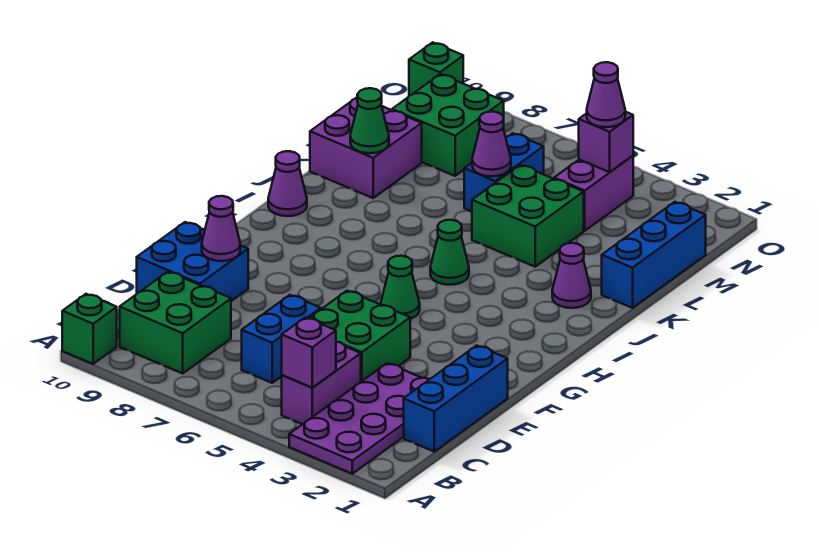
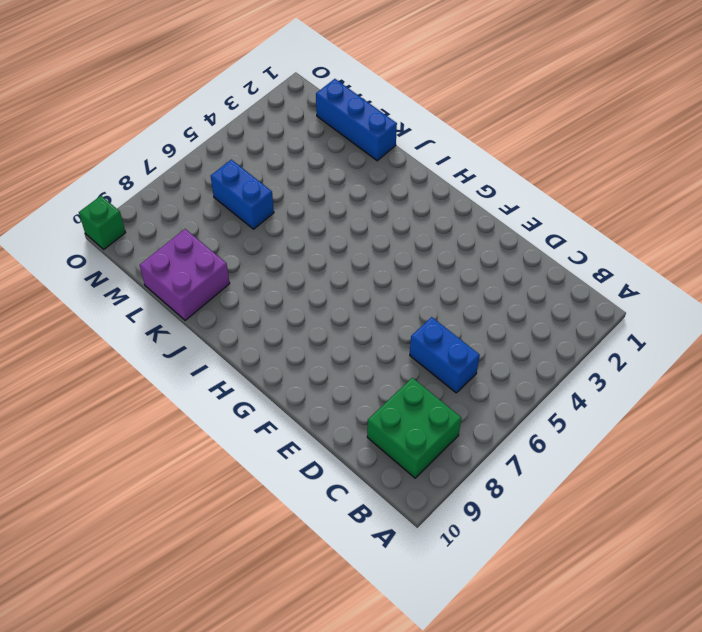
none -> purple 2x4 plate [289,363,430,474]
none -> green 1x1 brick [62,294,117,364]
none -> purple 1x2 brick [282,342,361,424]

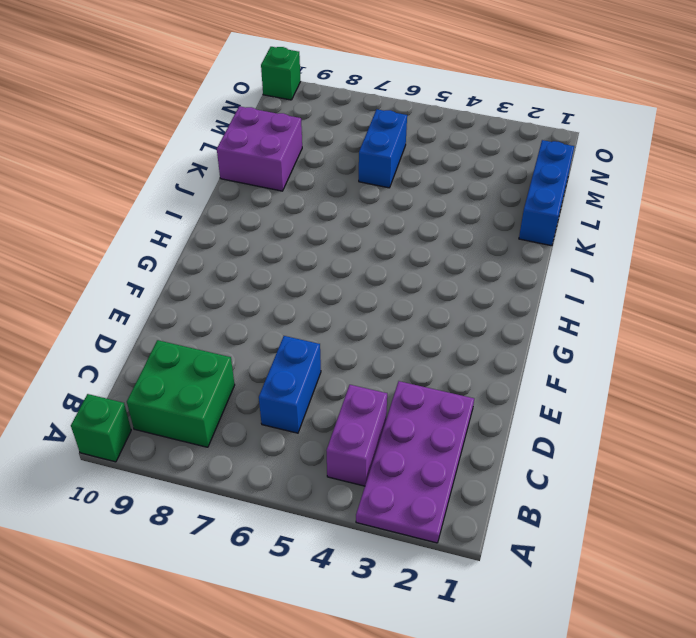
none -> blue 1x3 brick [404,345,508,451]
none -> green 2x2 brick [309,291,410,382]
none -> blue 2x2 brick [137,222,248,301]

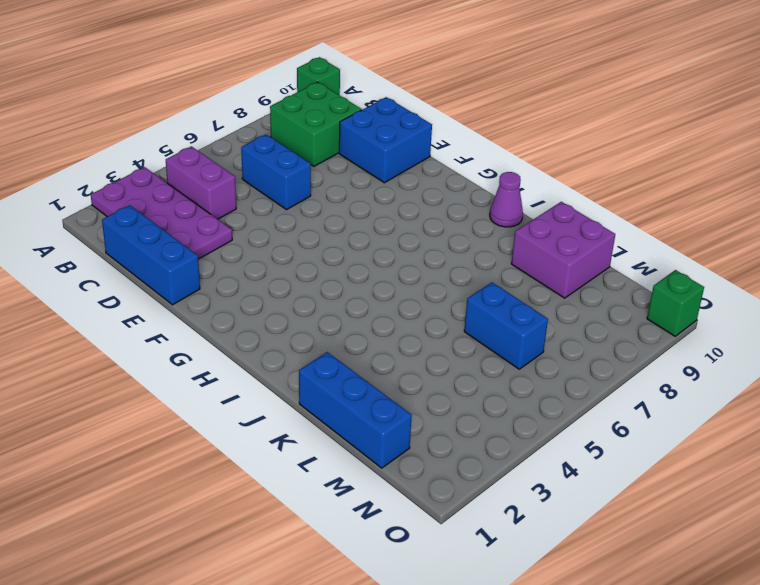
none -> green 2x2 brick [309,291,410,382]
none -> green 1x1 cone [381,256,420,319]
none -> green 1x1 cone [430,220,469,285]

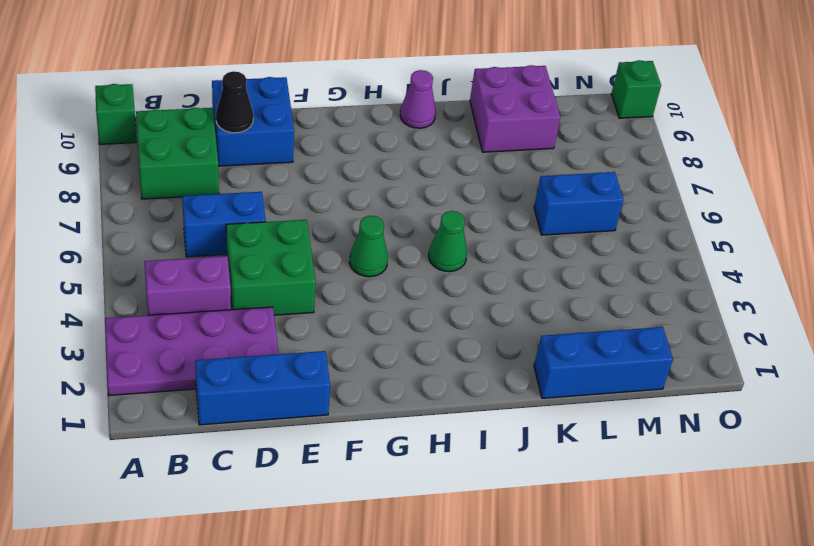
black 1x1 cone [216,71,253,133] -> none
none -> purple 1x1 cone [552,243,591,308]
none -> green 2x2 brick [472,165,584,267]
none -> purple 1x2 brick [554,156,633,231]

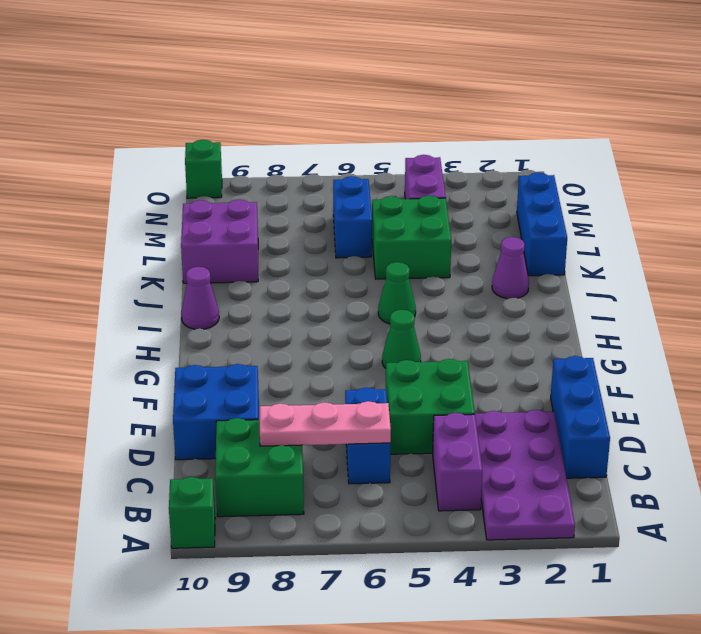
pink 1x3 plate [260,401,391,446] -> none
none -> green 2x2 brick [392,74,504,176]
none -> purple 1x1 brick [282,317,336,388]
none -> purple 1x1 cone [202,196,240,261]

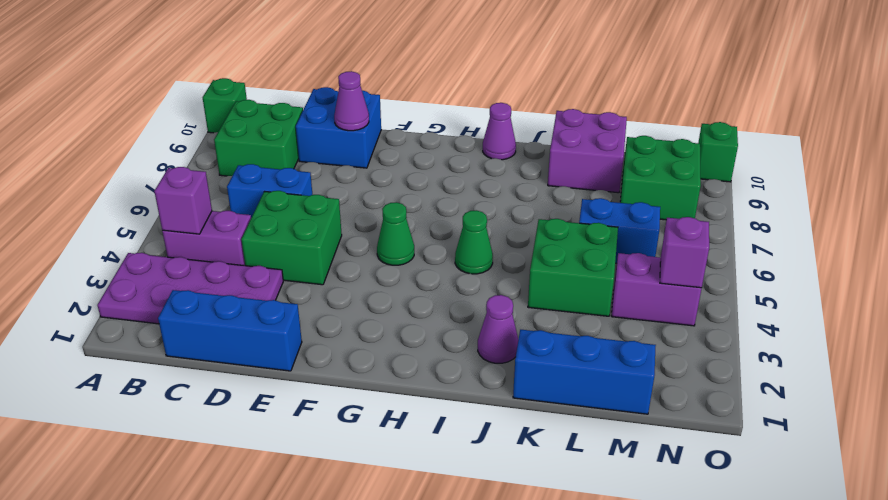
none -> green 1x1 cone [350,88,389,153]
none -> purple 1x1 cone [472,112,511,176]
none -> purple 1x1 cone [587,62,625,127]

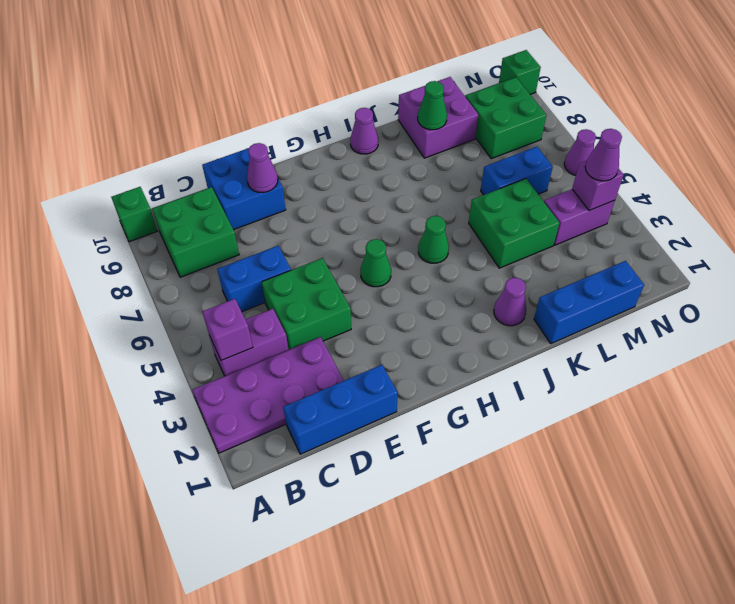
purple 1x1 cone [564,129,596,175] -> purple 1x1 cone moved to [472,112,511,176]

